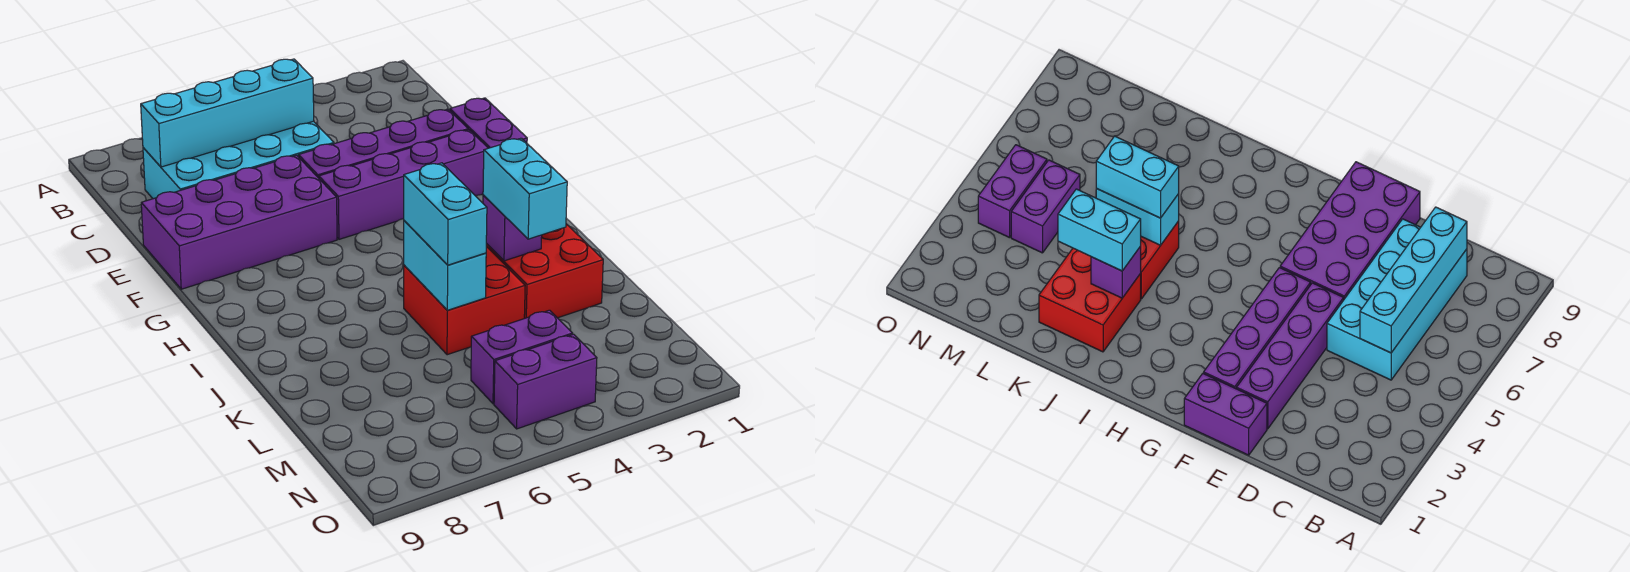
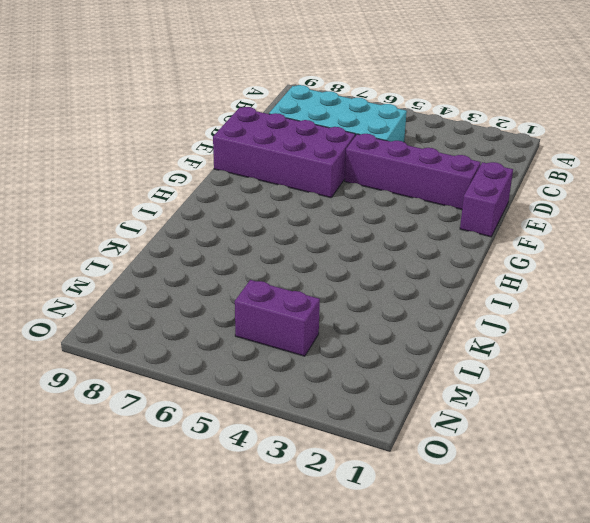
none -> purple 1x4 brick [319,130,488,239]
none -> red 2x2 brick [486,224,603,318]
none -> red 2x2 brick [404,246,525,355]

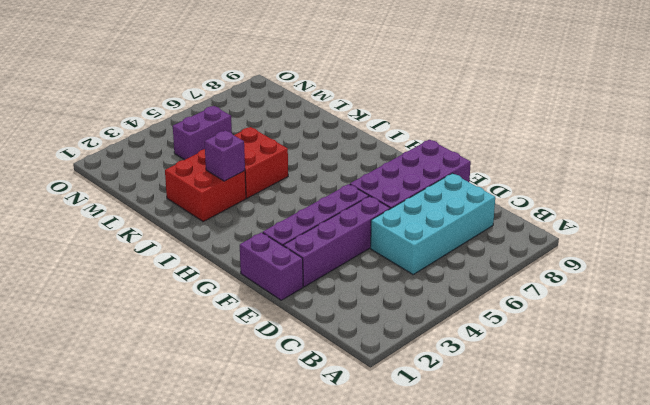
none -> purple 1x2 brick [494,334,597,429]
none -> cyan 1x4 brick [141,59,314,167]
none -> cyan 1x2 brick [404,221,486,310]

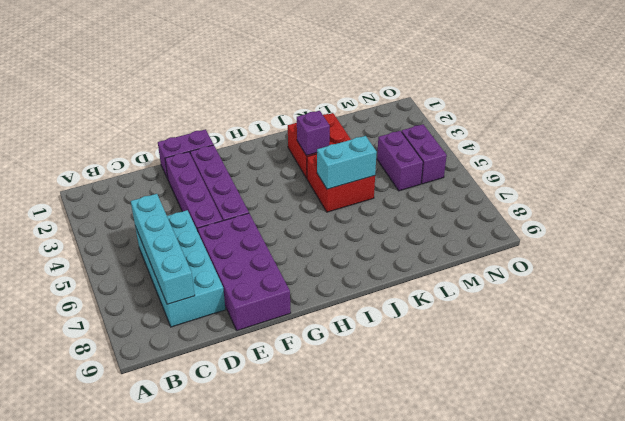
none -> cyan 1x2 brick [483,138,567,239]
none -> cyan 1x2 brick [404,163,487,265]

